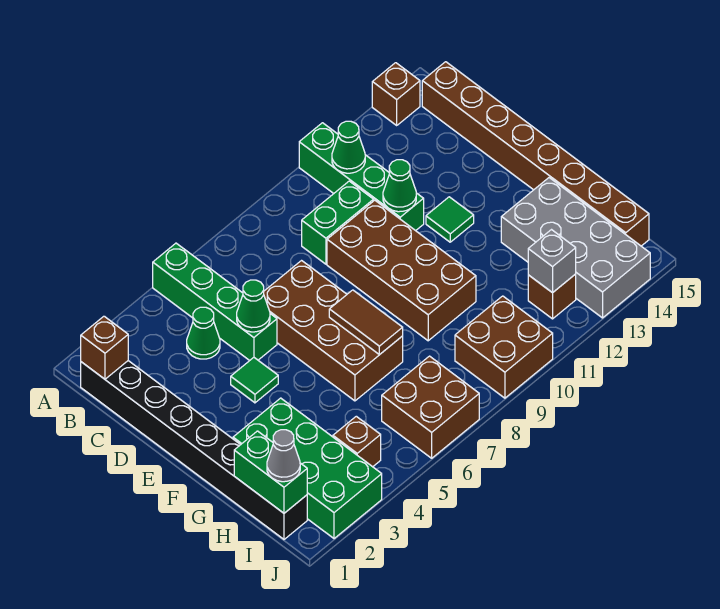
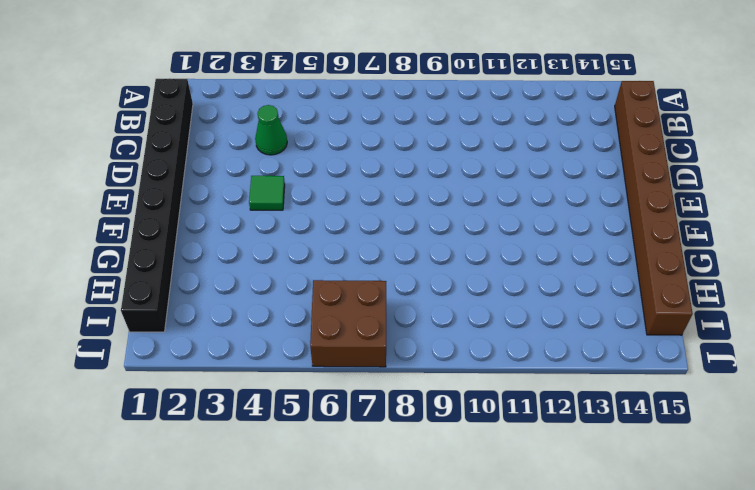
none -> green 1x4 brick [153,243,277,361]
none -> green 1x4 brick [299,123,424,231]
none -> brown 1x1 brick [372,63,420,125]

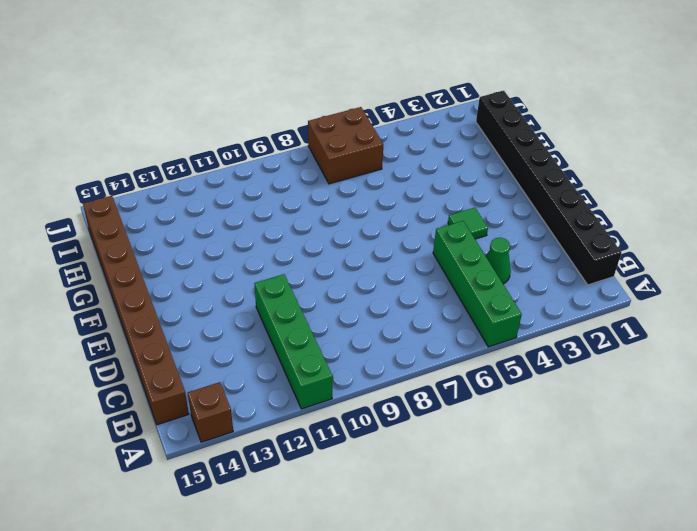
none -> green 1x2 brick [302,181,374,264]
none -> brown 2x4 brick [264,261,403,401]
none -> brown 2x4 brick [327,200,476,341]

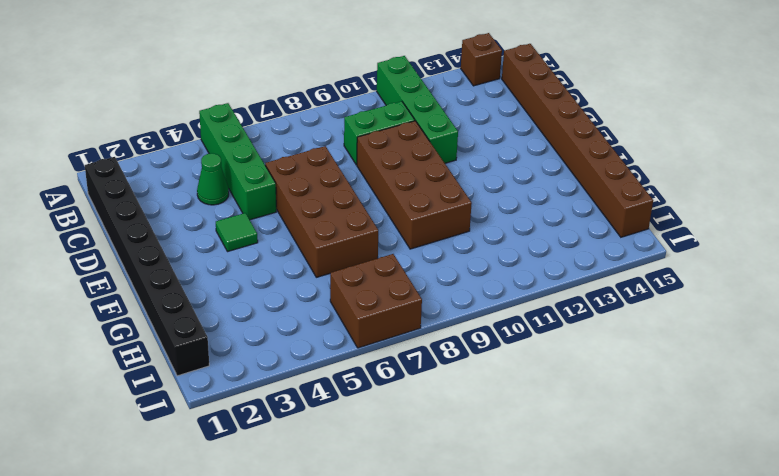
none -> green 1x1 tile [426,197,474,242]
none -> green 2x4 brick [233,398,382,539]
none -> grey 2x4 brick [501,178,650,318]

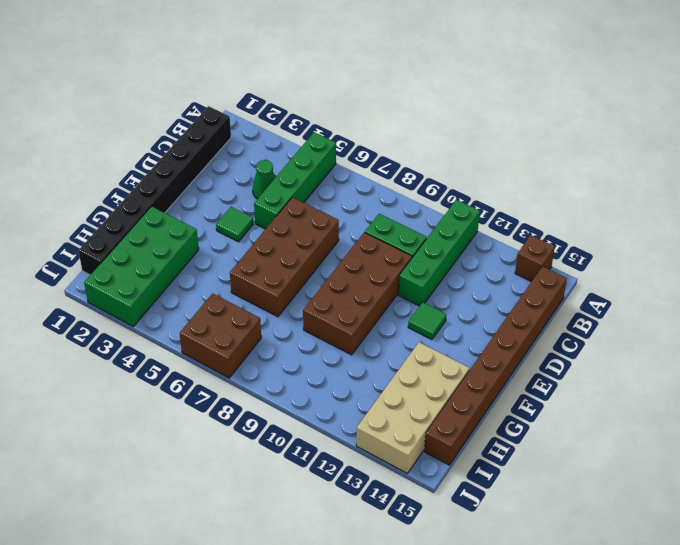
tan 2x4 brick [356,342,470,473] -> grey 2x4 brick [501,178,650,318]
none -> brown 1x1 brick [333,416,381,467]
none -> brown 2x2 brick [455,296,553,398]
none -> brown 1x1 brick [528,274,576,319]

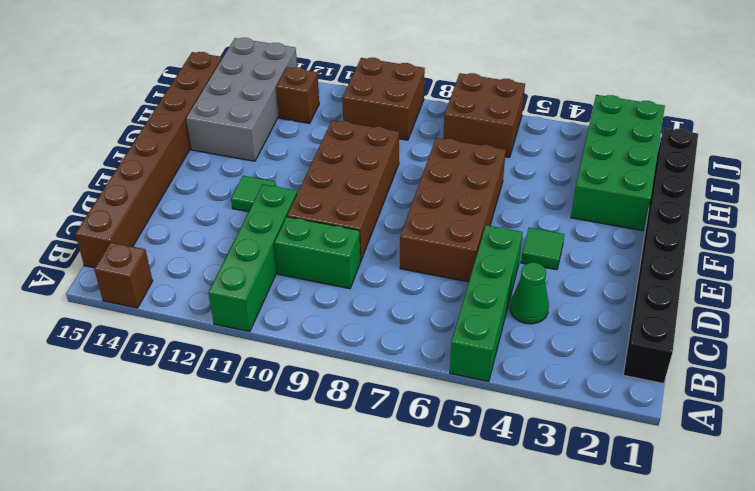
none -> brown 1x1 brick [333,416,381,467]
none -> brown 1x1 brick [81,316,128,379]
none -> green 1x1 cone [332,121,365,173]

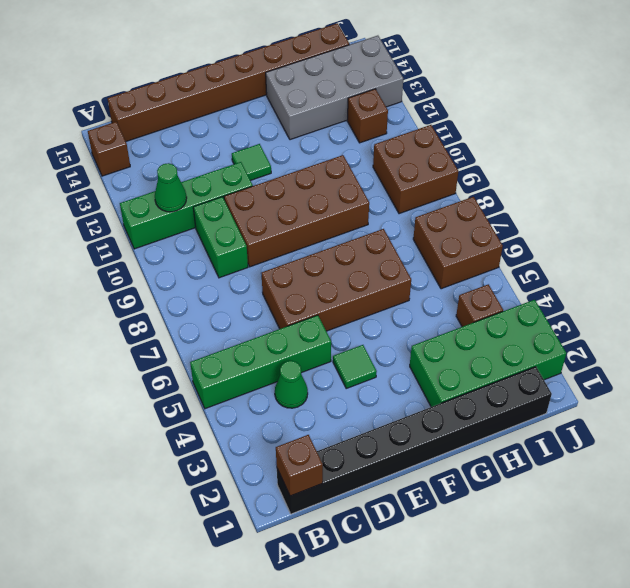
none -> green 1x1 cone [237,280,270,332]
none -> green 1x1 cone [383,160,416,212]
none -> brown 1x2 tile [329,290,403,355]

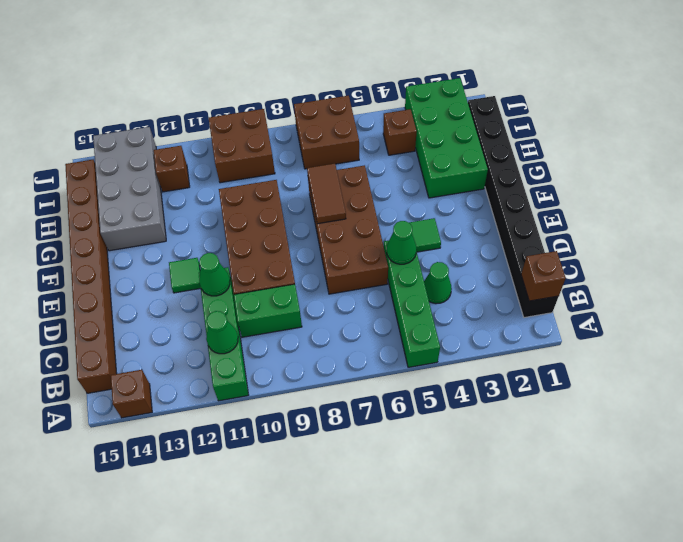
none -> green 1x2 brick [234,431,307,513]
none -> grey 1x1 brick [528,230,576,293]
none -> grey 1x1 cone [267,430,300,482]

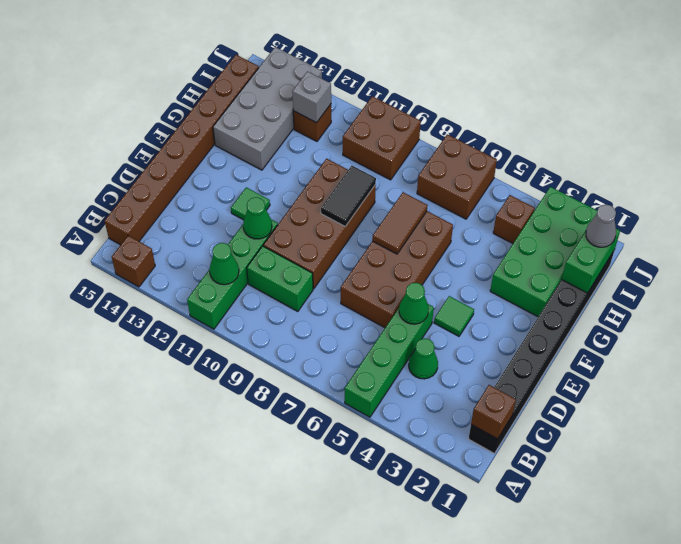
black 1x2 tile [321,166,376,226] -> none

